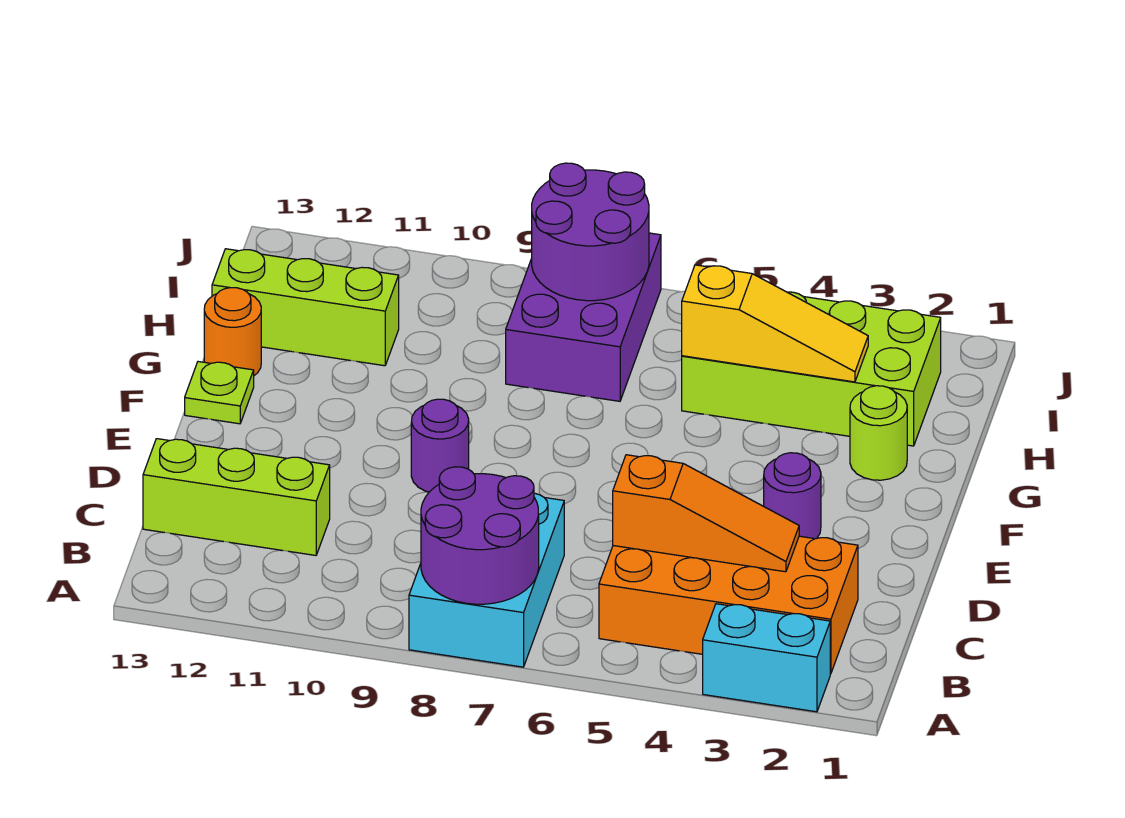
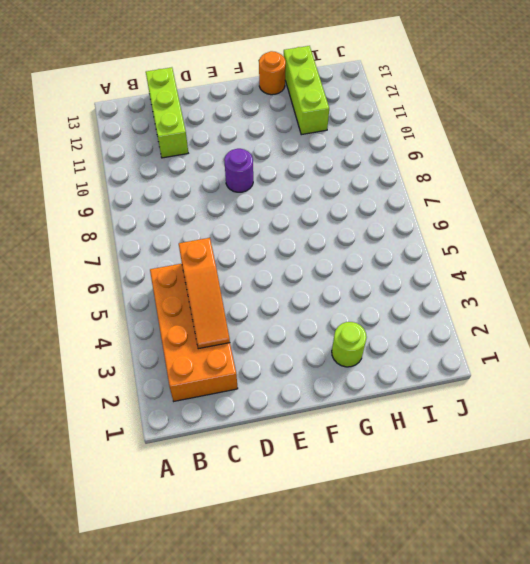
none -> cyan 1x2 brick [703,604,830,712]
none -> cyan 2x3 brick [409,493,564,667]
none -> purple 1x1 round brick [764,453,821,539]

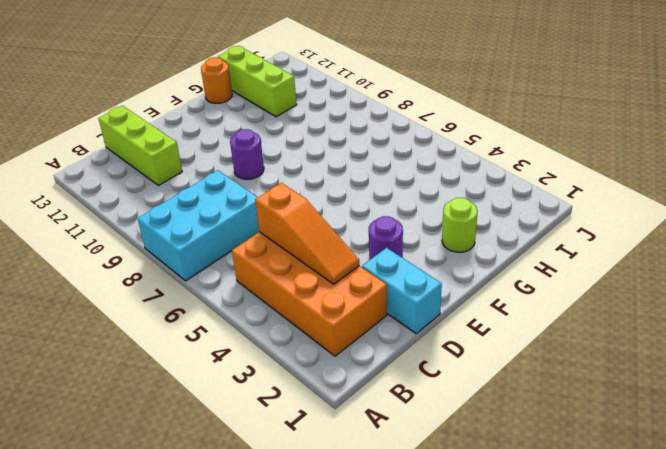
cyan 1x2 brick [362,248,442,334] -> cyan 1x2 brick moved to [703,604,830,712]
none -> lime 1x1 plate [185,362,254,424]
none -> lime 2x4 brick [682,292,941,446]
none -> purple 2x3 brick [506,233,661,401]

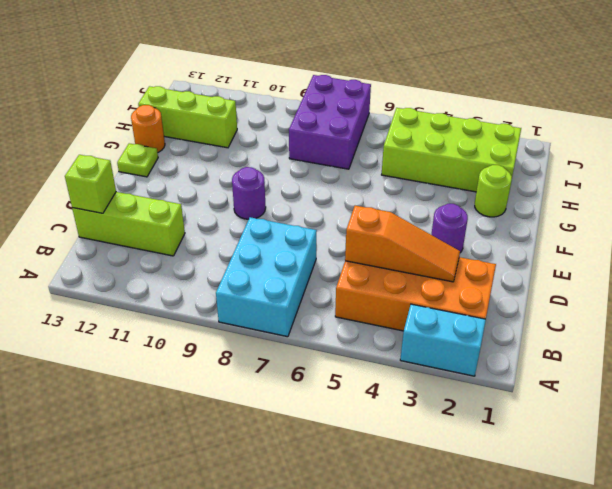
lime 1x1 brick [65,155,116,213] -> none
none -> purple 2x2 round brick [421,467,539,604]
none -> yellow 1x3 slope [682,265,868,382]
none -> purple 2x2 round brick [532,163,649,301]

